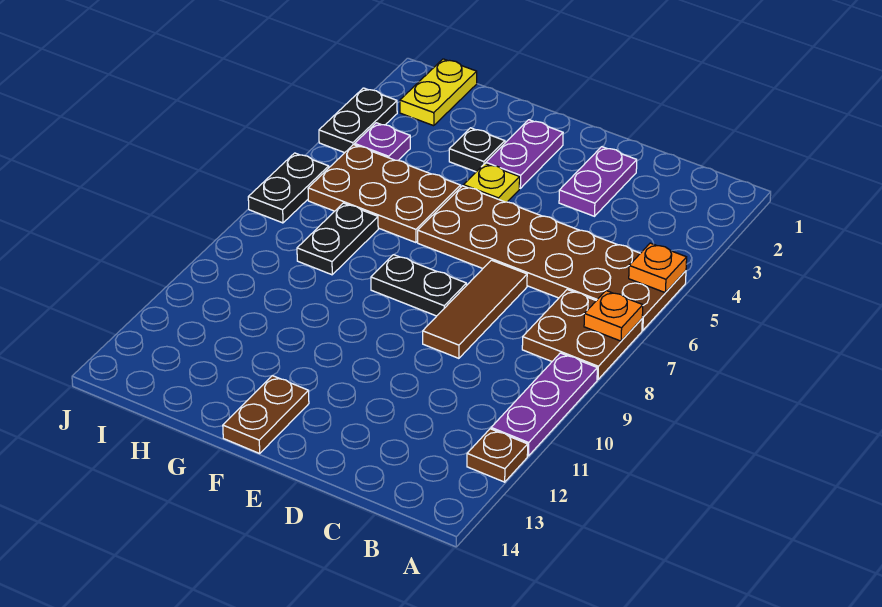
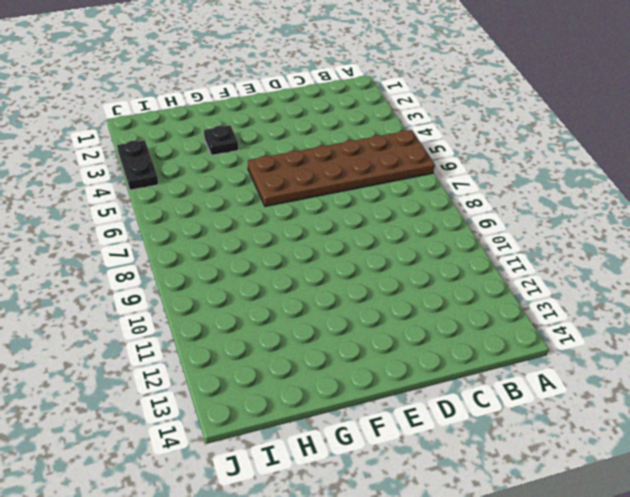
none -> brown 2x2 plate [522,290,642,380]
none -> purple 1x3 plate [491,353,597,456]
none -> brown 1x1 plate [467,429,528,482]

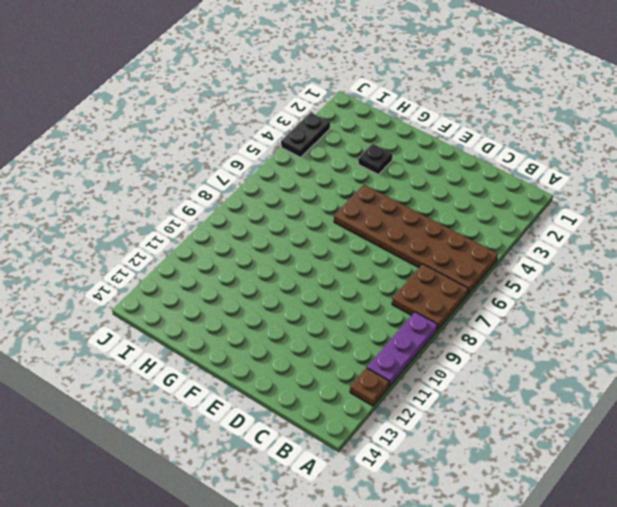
none -> purple 1x2 plate [559,147,637,216]
none -> brown 1x3 tile [423,260,527,358]
none -> black 1x2 plate [371,255,466,316]

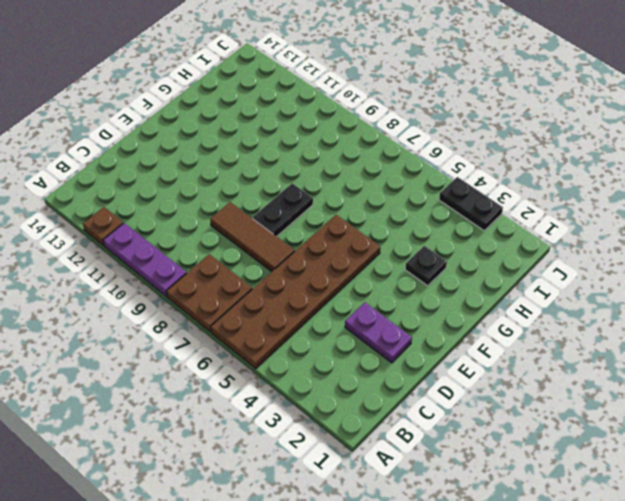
none -> purple 1x2 plate [486,120,563,188]
none -> yellow 1x1 plate [463,164,520,202]
none -> brown 1x2 plate [223,376,309,453]

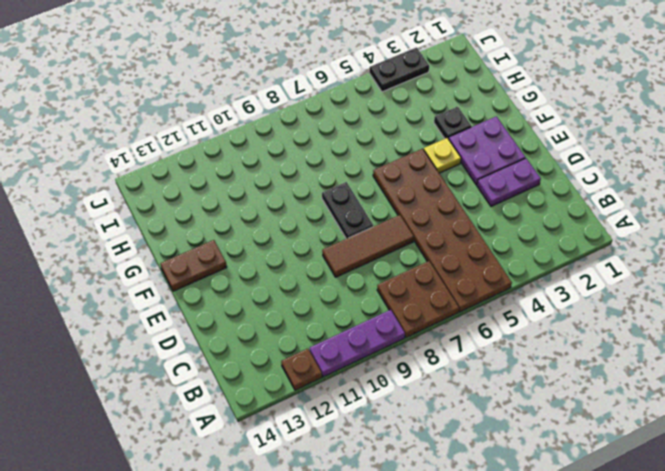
purple 2x2 plate [449,116,525,185] -> purple 1x2 plate [486,120,563,188]
none -> brown 2x3 plate [308,145,461,243]
none -> black 1x2 plate [297,203,378,275]
none -> yellow 1x2 plate [400,59,477,126]

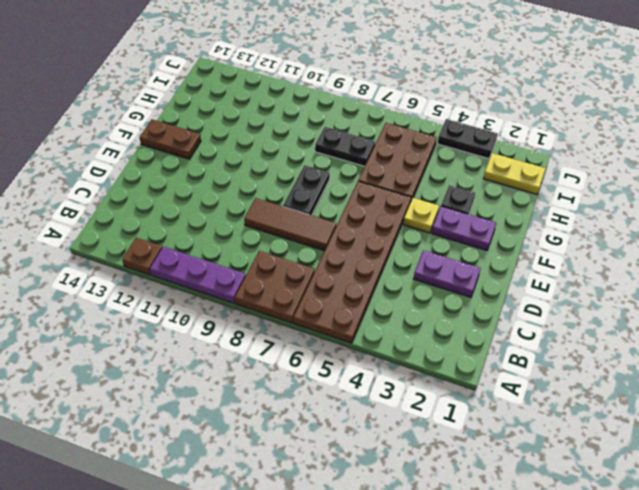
none -> purple 1x1 plate [355,123,410,160]
none -> black 1x2 plate [248,153,329,223]
none -> orange 1x1 plate [629,243,687,293]

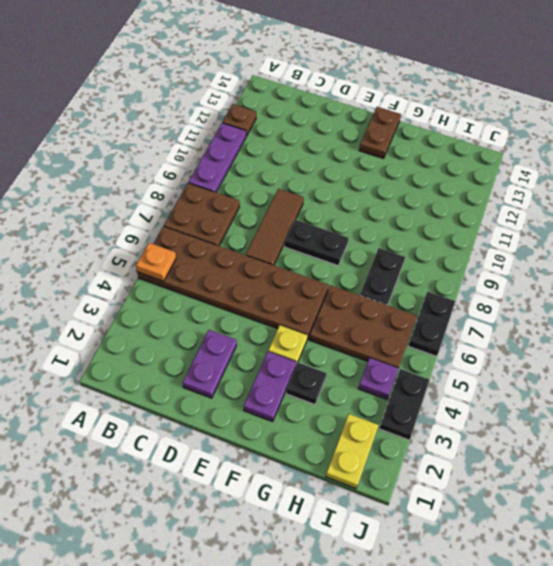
none -> orange 1x1 plate [584,291,643,341]

